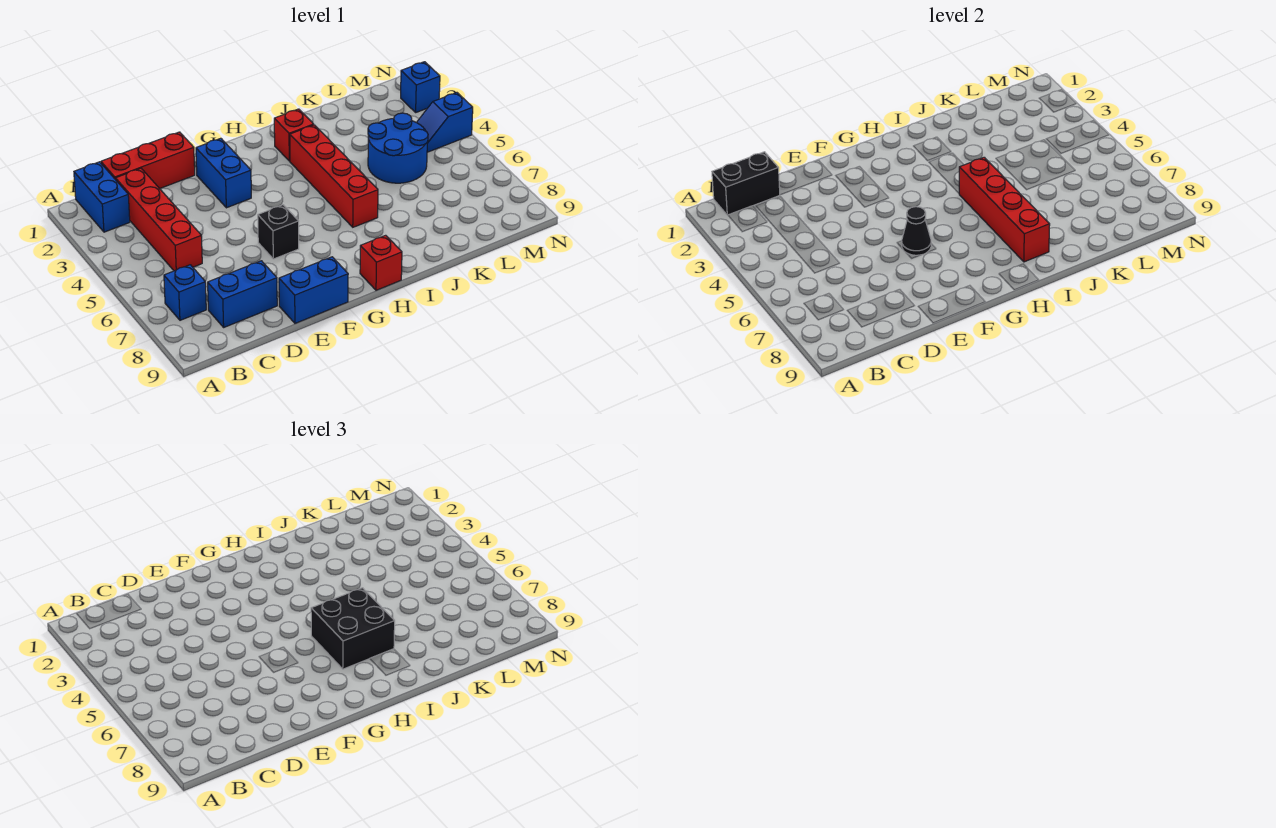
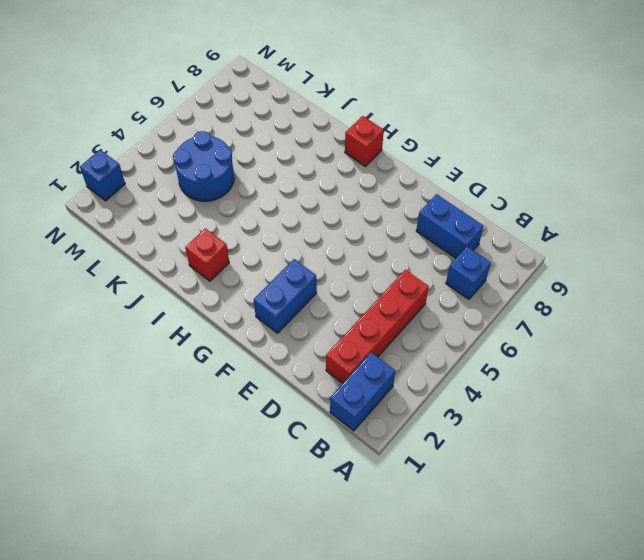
none -> red 1x3 brick [101,132,195,189]
none -> blue 1x2 brick [279,257,348,323]
none -> black 1x1 brick [258,205,299,259]

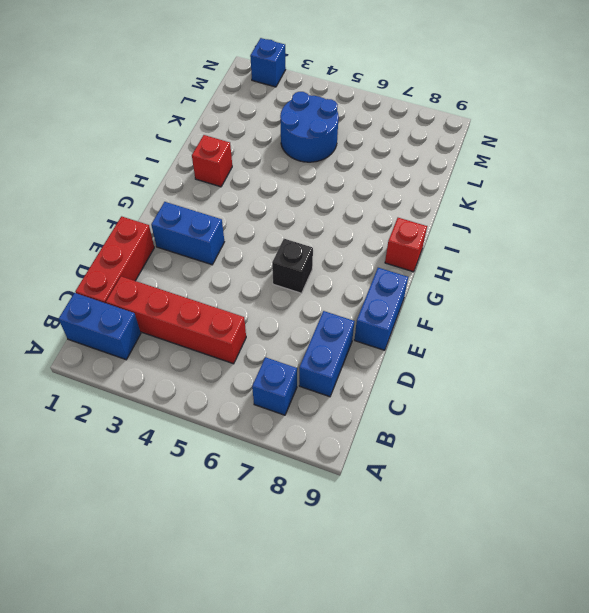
none -> red 1x4 brick [290,125,378,227]
none -> blue 1x2 slope [416,93,473,152]
none -> black 1x2 brick [712,152,780,215]

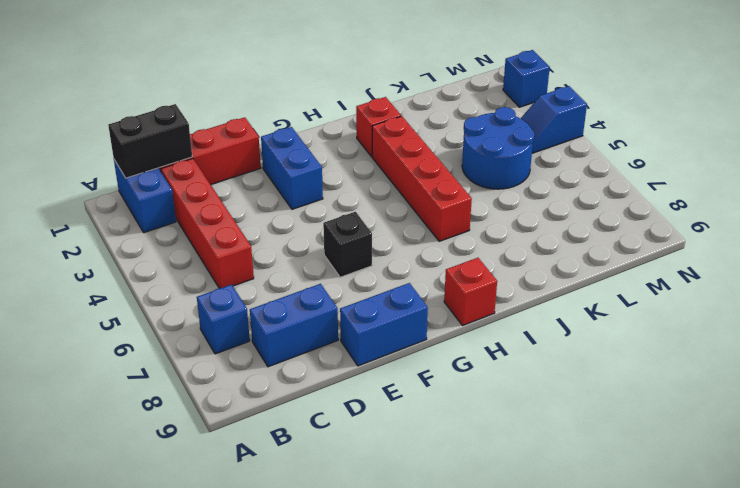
none -> black 1x1 cone [902,207,931,255]
none -> red 1x4 brick [959,157,1050,262]
none -> black 2x2 brick [311,588,395,669]

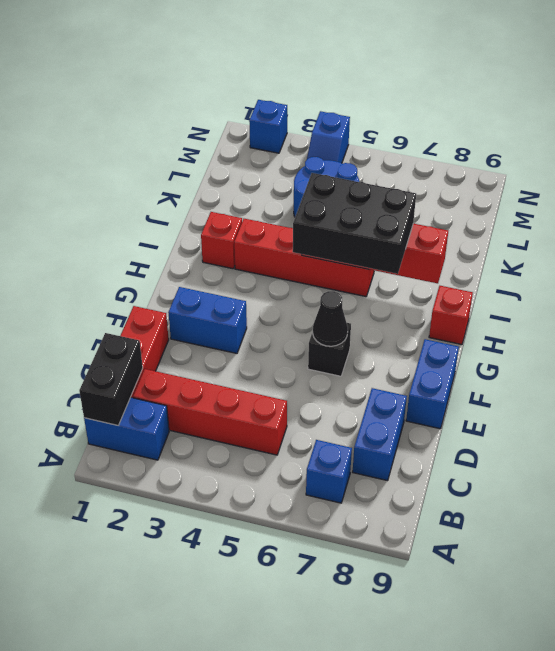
black 2x3 brick [293,173,416,274] -> black 2x2 brick [311,588,395,669]

